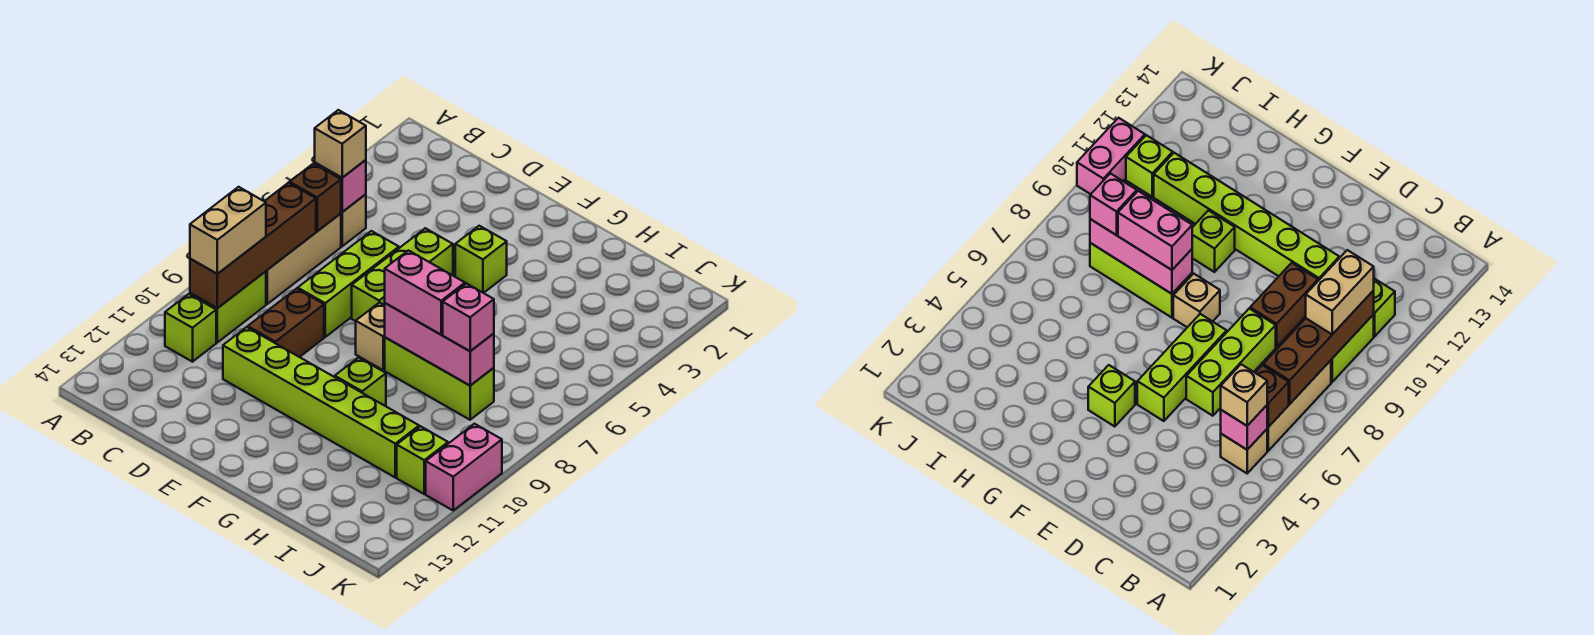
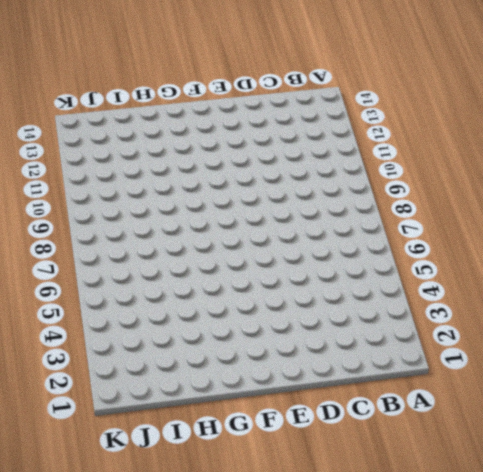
none -> tan 1x1 brick [341,194,366,246]
none -> tan 1x3 brick [266,214,341,304]
none -> lime 1x2 brick [190,271,266,342]

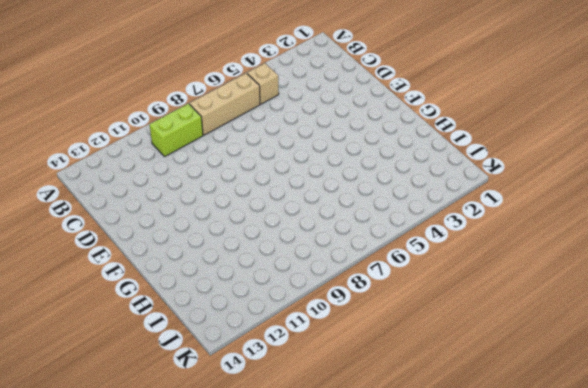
none -> lime 1x1 brick [165,294,216,362]
none -> lime 1x3 brick [298,231,399,337]
none -> brown 1x2 brick [248,289,324,357]

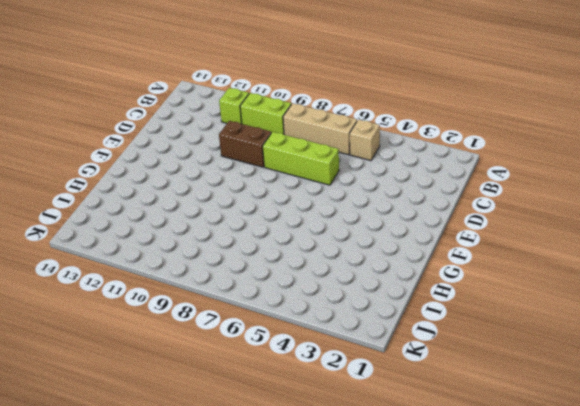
none -> lime 1x6 brick [223,327,419,477]
none -> lime 1x3 brick [352,228,453,321]
none -> lime 1x1 brick [455,226,507,293]

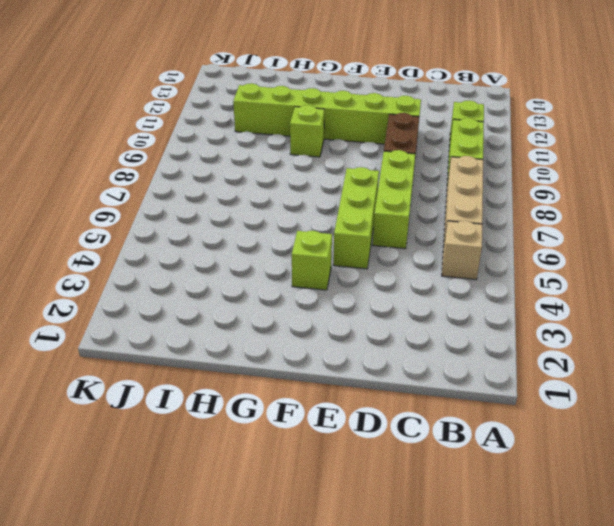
none -> tan 1x1 brick [356,302,385,370]
none -> lime 1x3 brick [385,338,494,420]
none -> lime 1x1 brick [397,426,448,494]

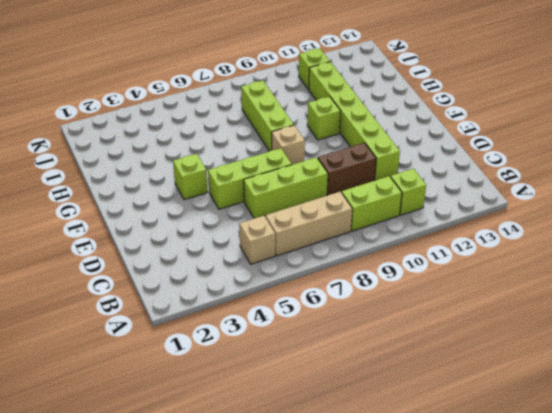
none -> pink 1x2 brick [426,424,502,510]
none -> pink 1x1 brick [315,160,366,212]
none -> brown 1x1 brick [290,164,341,231]

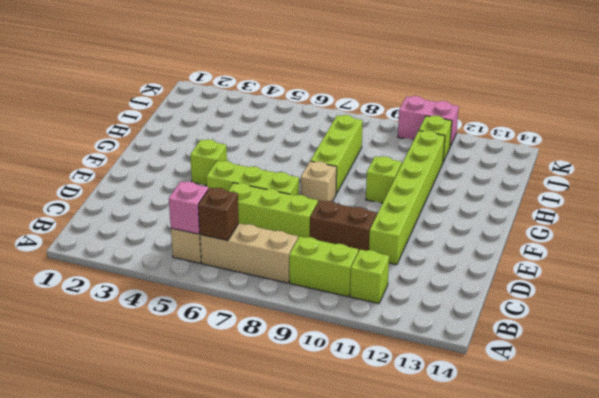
none -> brown 1x4 brick [190,183,316,308]
none -> pink 1x3 brick [385,303,494,385]
none -> tan 1x1 brick [315,110,366,178]

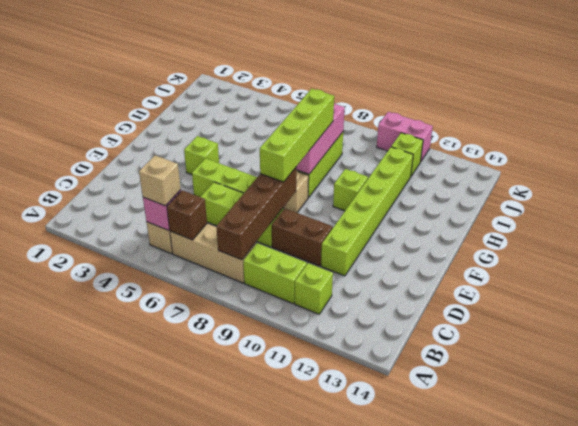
brown 1x4 brick [216,168,296,260] -> brown 1x4 brick turned to [190,183,316,308]
lime 1x4 brick [260,89,334,182] -> pink 1x2 brick [385,250,465,335]
none -> tan 1x2 brick [190,187,266,274]
none -> pink 1x1 brick [443,283,494,351]

